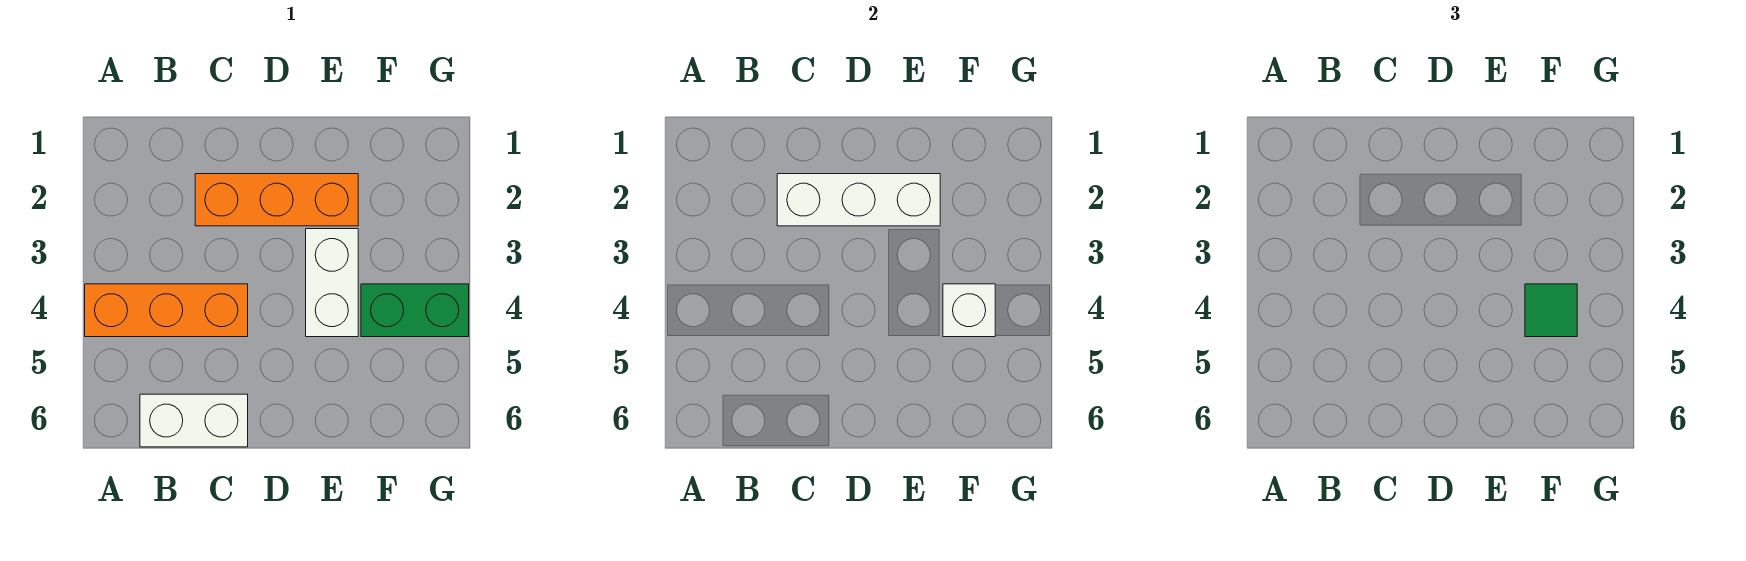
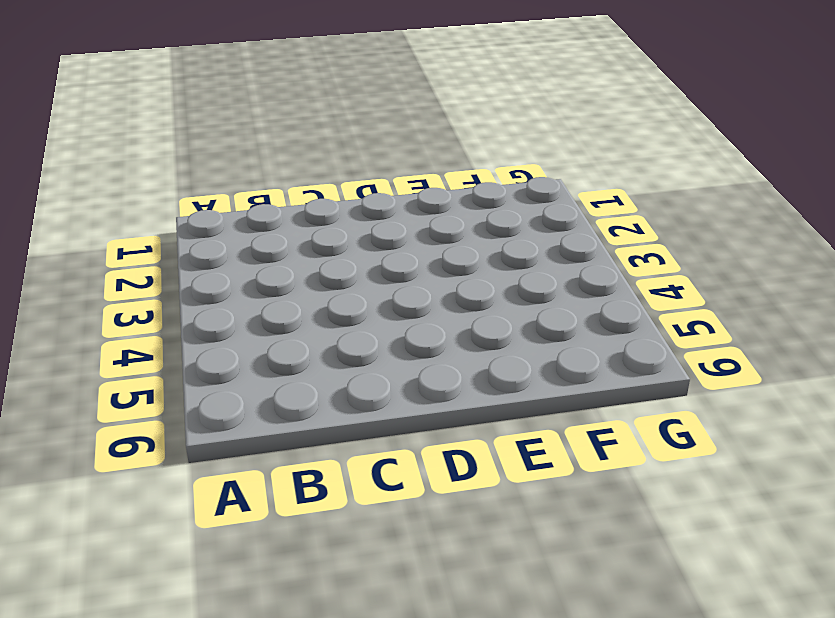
none -> orange 1x3 brick [85,284,248,337]
none -> white 1x2 brick [140,394,248,447]

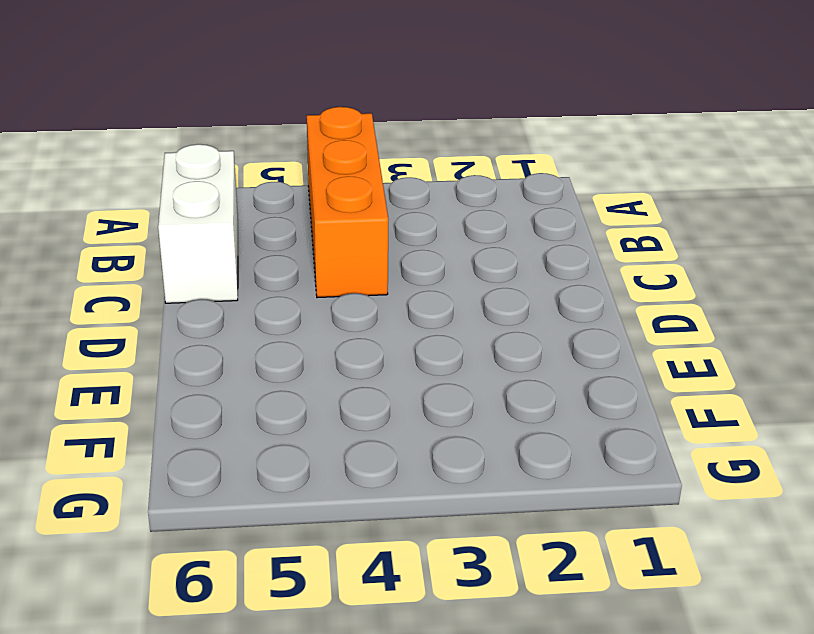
none -> orange 1x3 brick [195,174,358,226]
none -> white 1x2 brick [306,229,358,337]

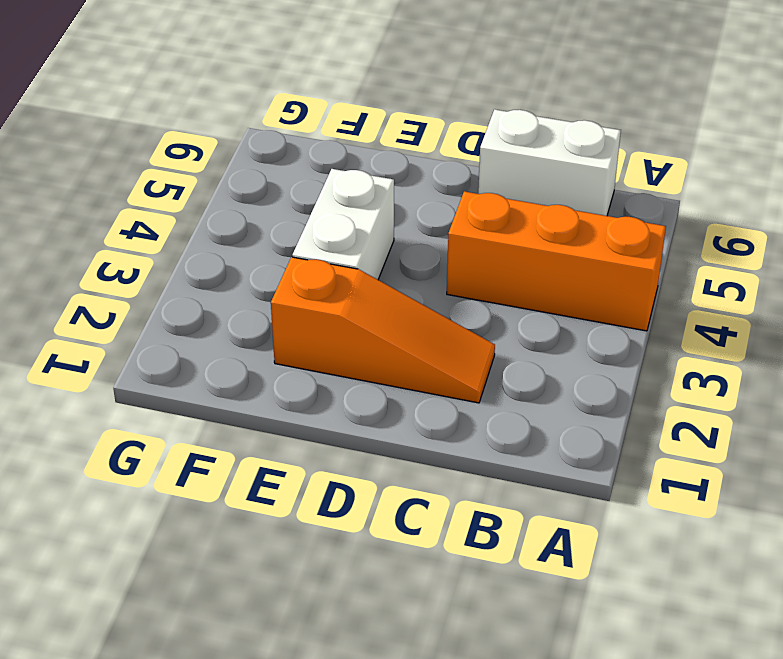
orange 1x3 slope [271,257,495,403] -> orange 1x3 brick [195,174,358,226]
none -> green 1x2 brick [361,284,469,337]
none -> white 1x3 brick [777,174,940,226]

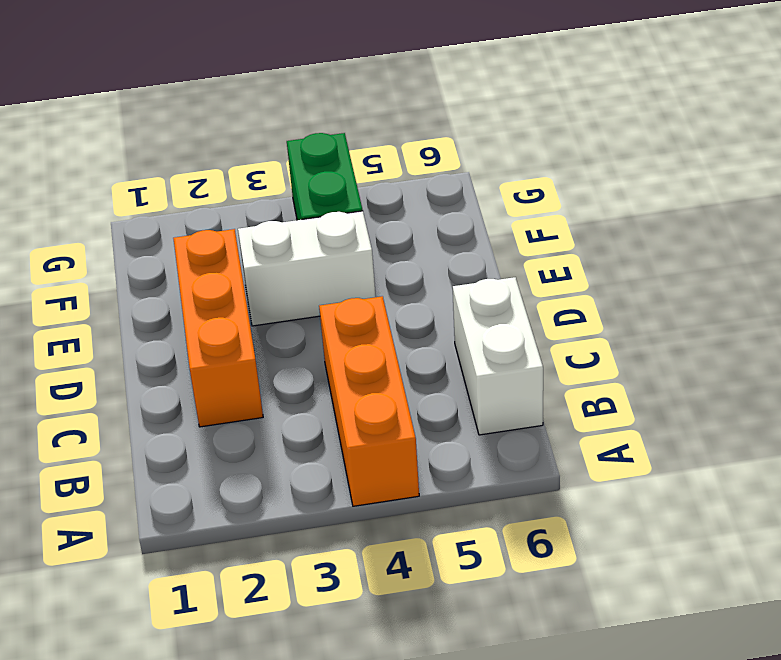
none -> white 1x3 brick [777,174,940,226]
none -> white 1x1 brick [943,284,995,337]

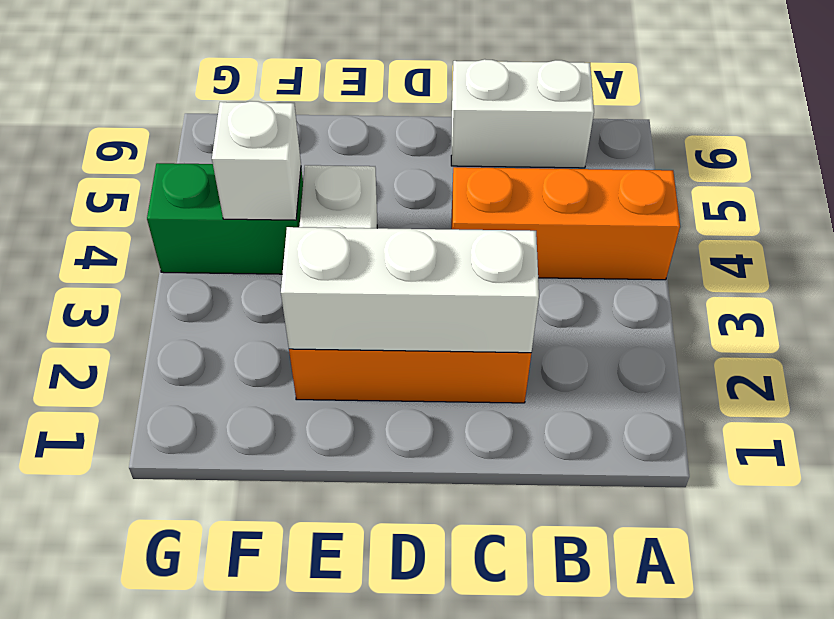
none -> green 1x1 tile [1525,284,1577,337]

